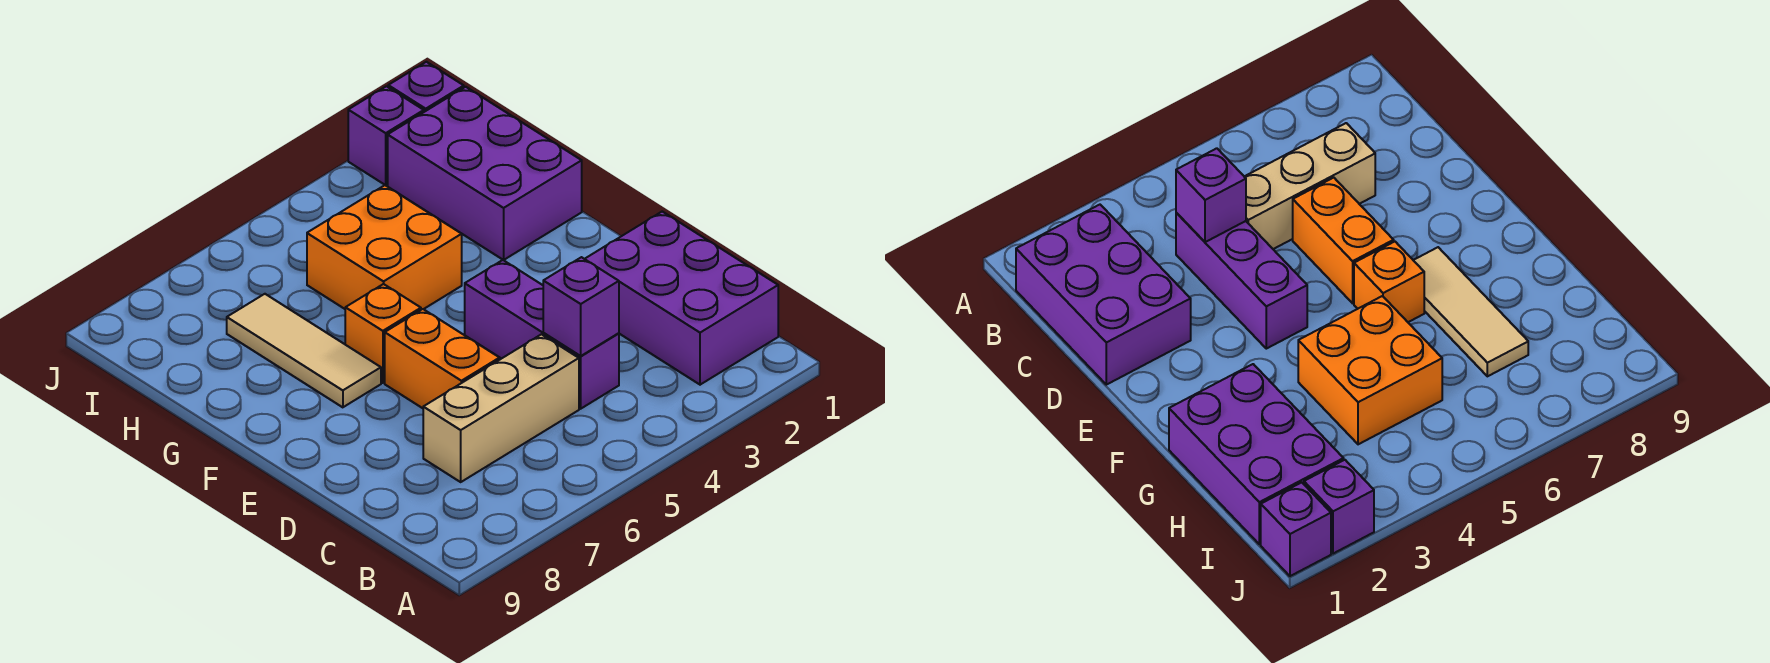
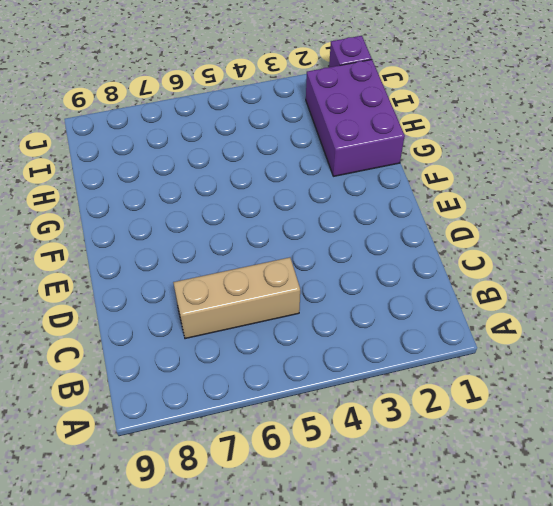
none -> purple 2x3 brick [585,212,778,385]
none -> purple 1x3 brick [465,260,619,409]

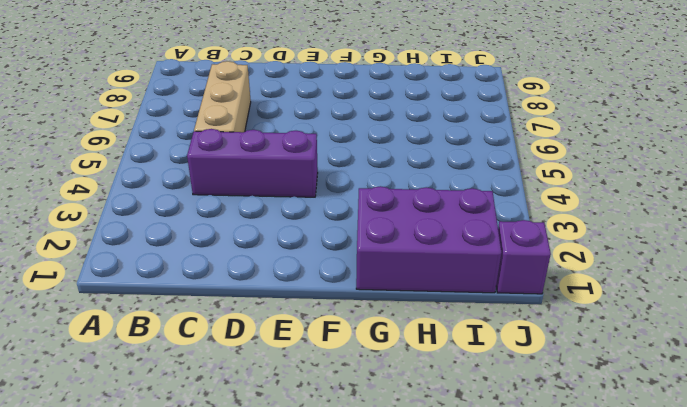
none -> purple 2x3 brick [585,212,778,385]
none -> orange 1x2 brick [385,309,500,408]

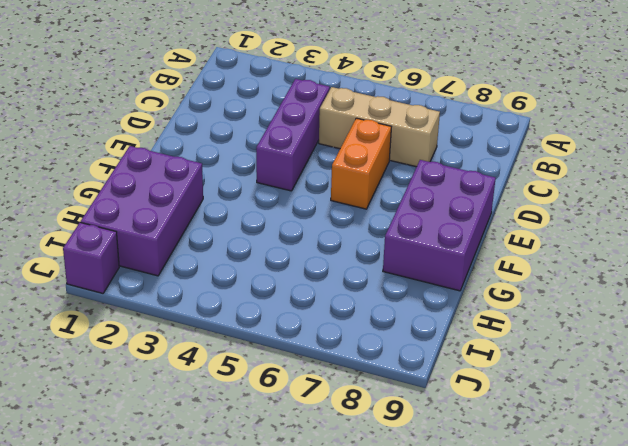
purple 2x3 brick [383,160,496,291] -> purple 2x3 brick moved to [585,212,778,385]
none -> orange 1x1 brick [345,284,421,383]
none -> tan 1x3 tile [227,294,381,407]

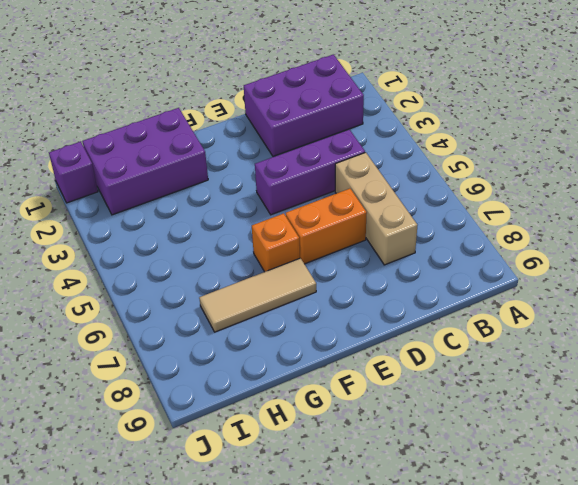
none -> orange 2x2 brick [307,185,462,310]
none -> purple 1x1 brick [348,86,424,185]

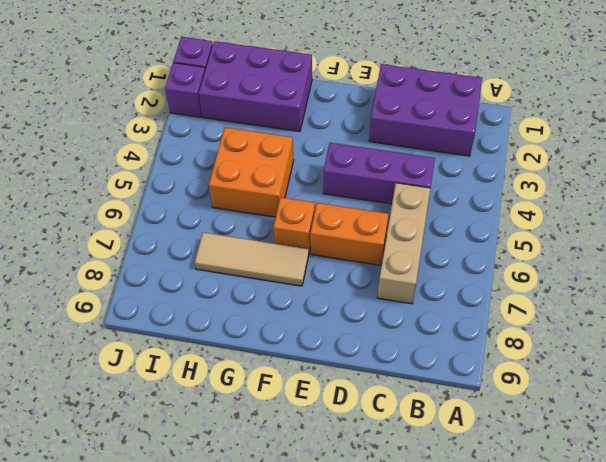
none -> purple 1x1 brick [543,257,619,356]

